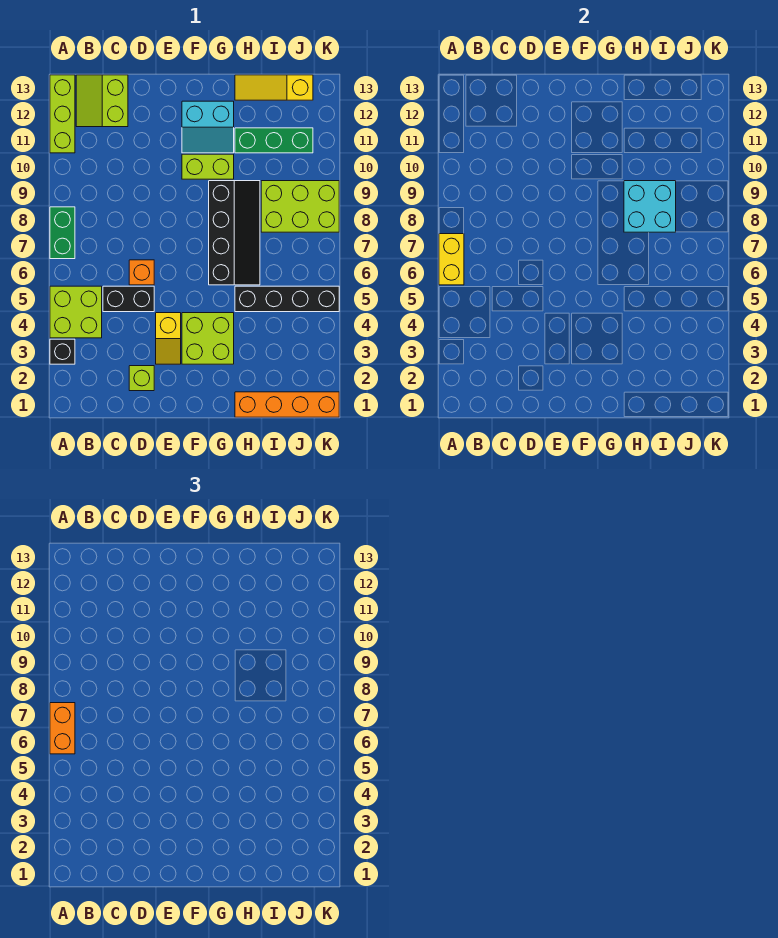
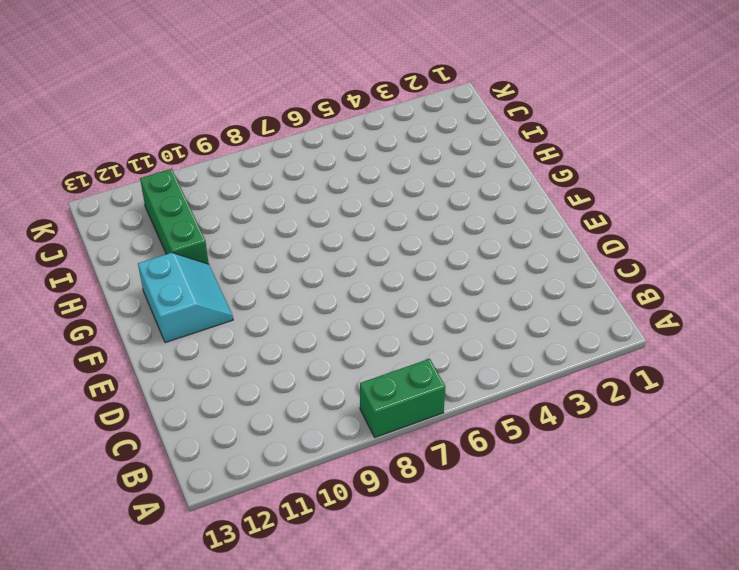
none -> black 1x1 brick [50,339,75,364]
none -> lime 2x2 brick [50,286,102,338]
none -> lime 1x3 brick [50,75,75,153]

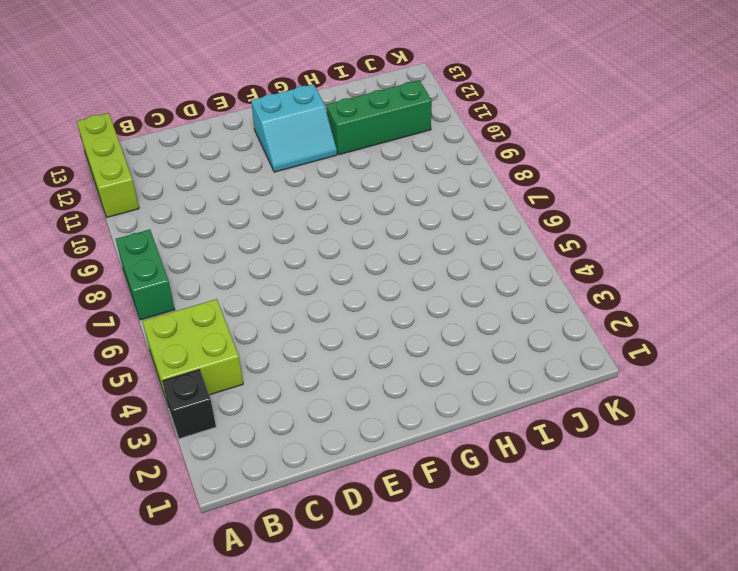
none -> lime 2x2 slope [76,75,128,127]
none -> black 1x2 brick [103,286,154,312]
none -> lime 1x1 brick [129,366,154,391]

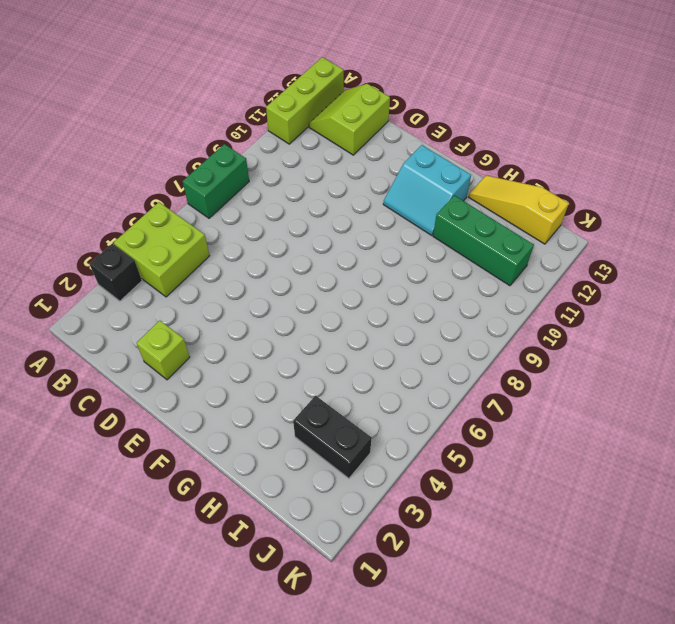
black 1x2 brick [293,396,372,478] -> black 1x2 brick moved to [103,286,154,312]
none -> orange 1x1 brick [129,260,154,285]
none -> yellow 1x2 slope [156,313,181,364]
none -> lime 2x2 brick [182,313,234,364]

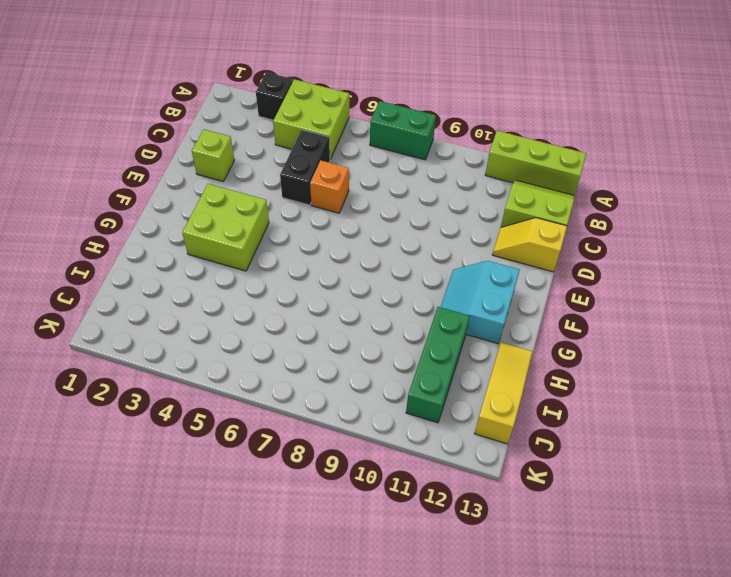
yellow 1x2 slope [492,218,567,272] -> yellow 1x2 slope moved to [156,313,181,364]
none -> lime 1x2 brick [182,154,234,179]
none -> black 2x4 slope [209,181,260,285]
none -> orange 1x4 brick [235,392,339,417]

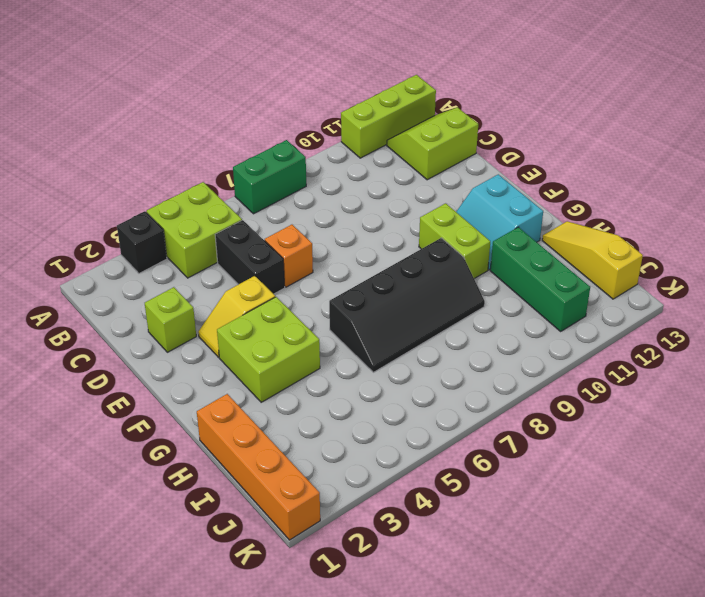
none -> black 1x4 brick [235,286,339,312]
none -> lime 2x3 brick [261,181,339,232]
none -> yellow 1x2 brick [439,234,464,285]

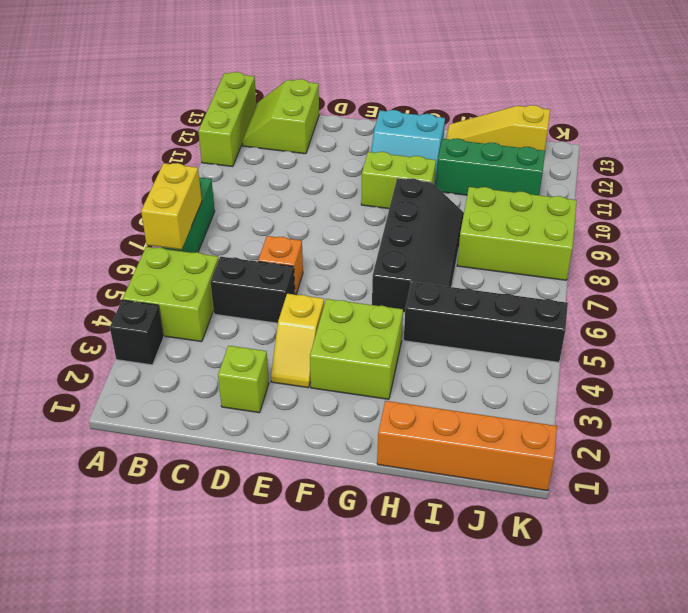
none -> cyan 2x2 brick [624,181,676,232]
none -> orange 1x2 brick [50,703,75,754]

